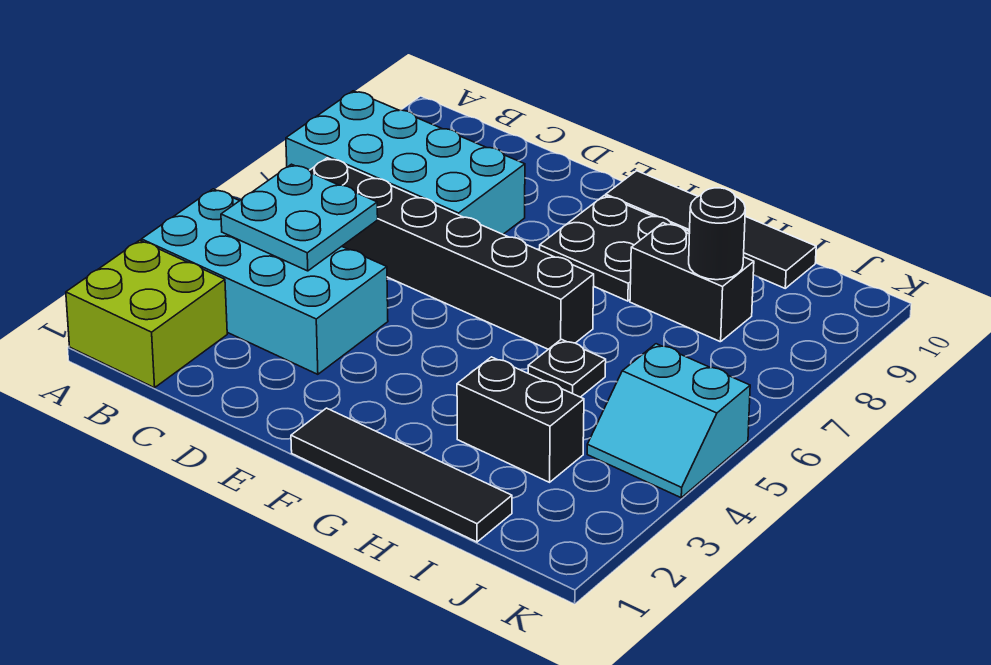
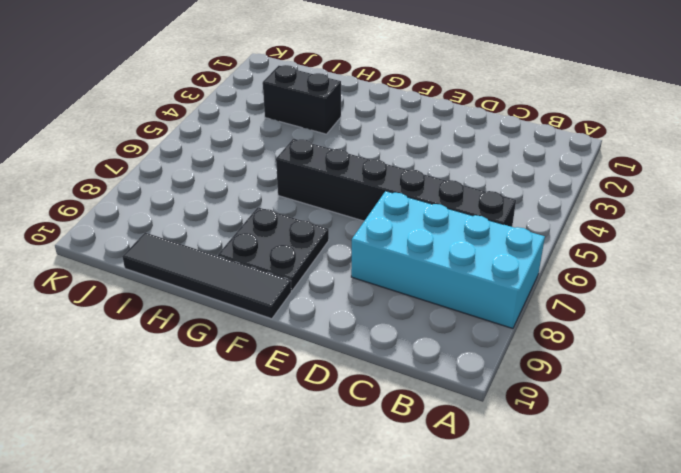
none -> lime 2x2 brick [66,240,227,388]
none -> cyan 2x4 brick [142,189,388,374]
none -> black 1x4 tile [291,408,512,542]

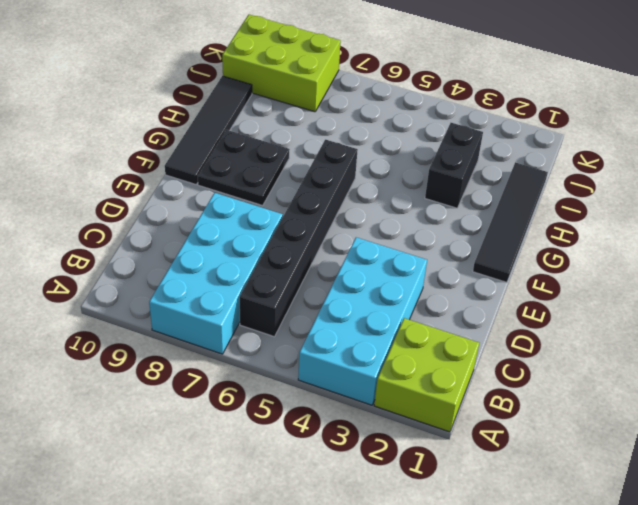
lime 2x3 brick [222,14,341,112] -> none
none -> black 1x1 plate [528,339,606,397]
none -> black 1x2 brick [630,223,754,342]
none -> cyan 2x2 slope [587,344,750,498]

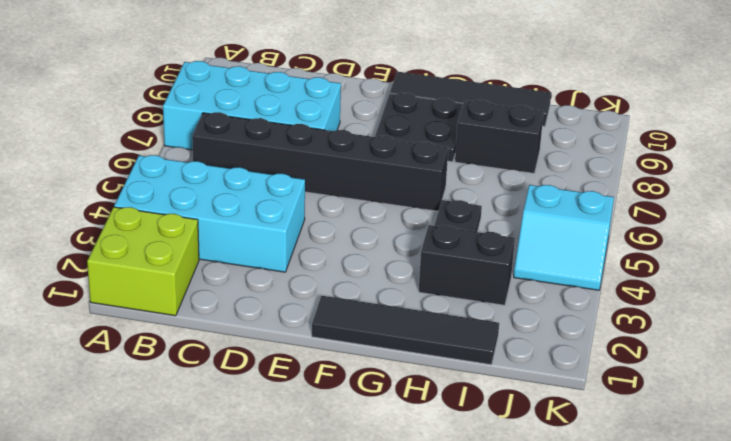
none -> cyan 2x2 plate [221,164,378,271]
none -> black 1x1 round brick [689,188,745,280]

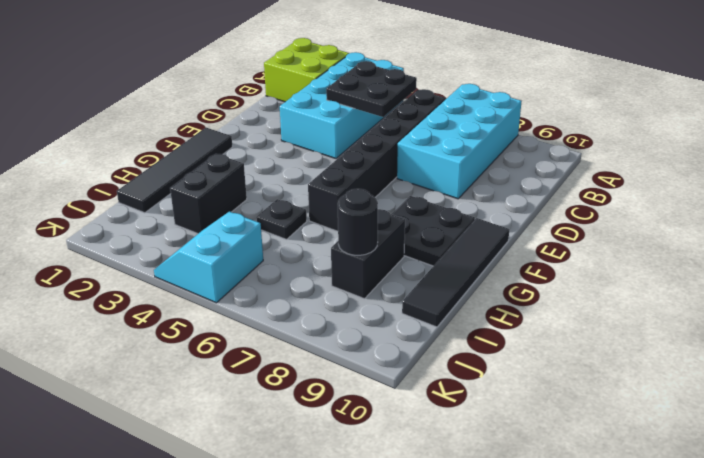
black 2x2 plate [326,61,417,117] -> cyan 2x2 plate [221,164,378,271]

